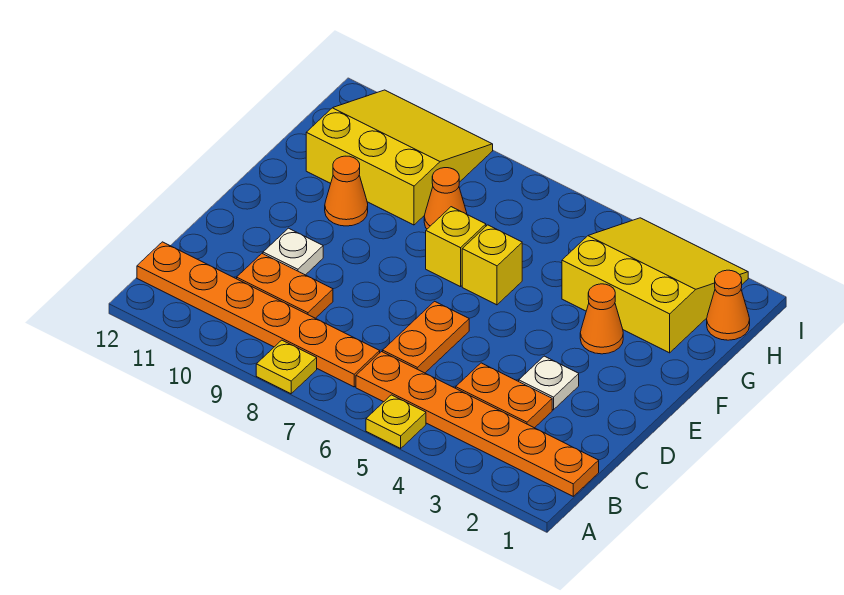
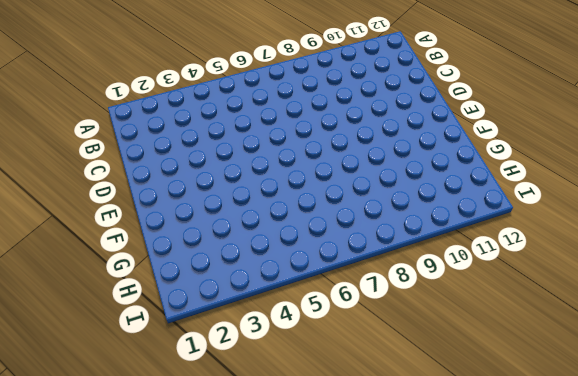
none -> yellow 1x1 plate [366,395,426,448]
none -> yellow 1x1 plate [256,340,317,394]
none -> orange 1x6 plate [356,352,599,496]

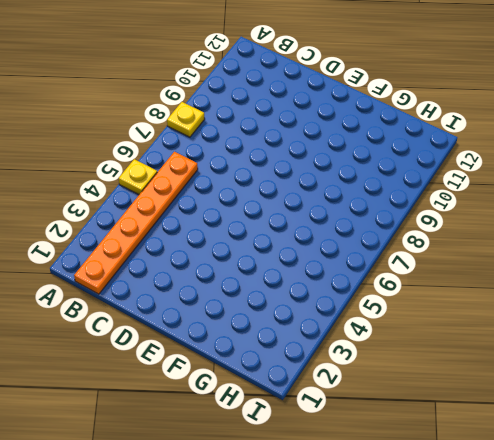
none -> orange 1x6 plate [137,242,380,387]
none -> orange 1x2 plate [456,363,552,428]
none -> orange 1x2 plate [383,301,469,373]

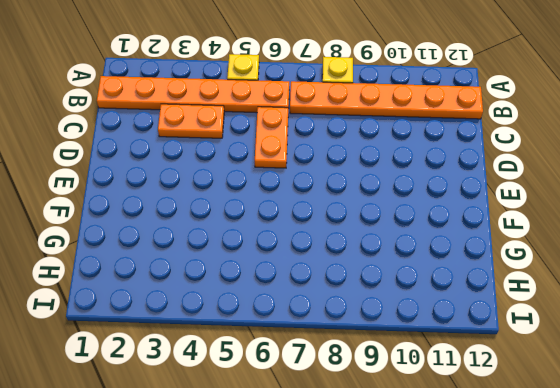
none -> orange 1x2 plate [237,254,333,318]
none -> white 1x1 plate [519,356,579,410]
none -> white 1x1 plate [263,228,323,275]

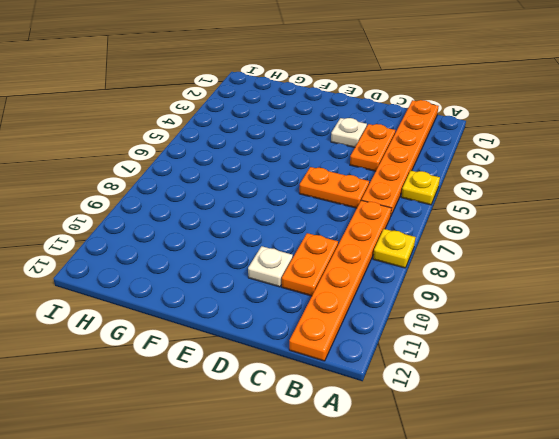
none -> orange 1x1 cone [580,284,623,354]
none -> yellow 1x1 brick [462,225,522,305]
none -> yellow 1x1 brick [426,207,486,287]

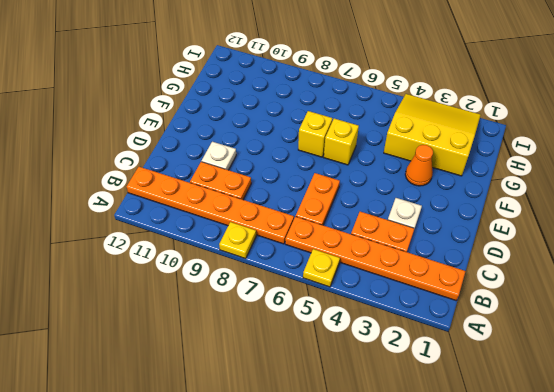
none -> orange 1x1 cone [325,156,368,226]
none -> orange 1x1 cone [424,168,467,229]
none -> yellow 3x3 slope [306,90,493,225]

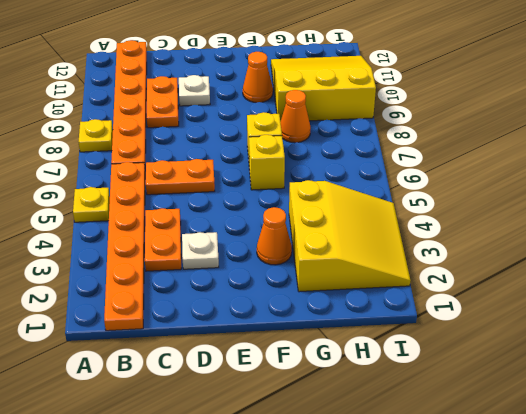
yellow 3x3 slope [271,56,376,122] -> yellow 3x3 slope turned to [306,90,493,225]
none -> orange 1x1 cone [707,270,750,340]

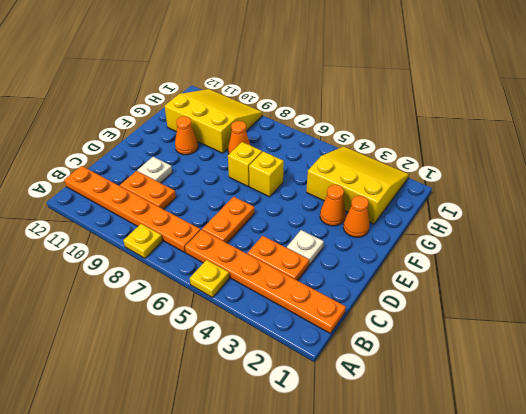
orange 1x1 cone [343,196,369,237] -> orange 1x1 cone moved to [707,270,750,340]

